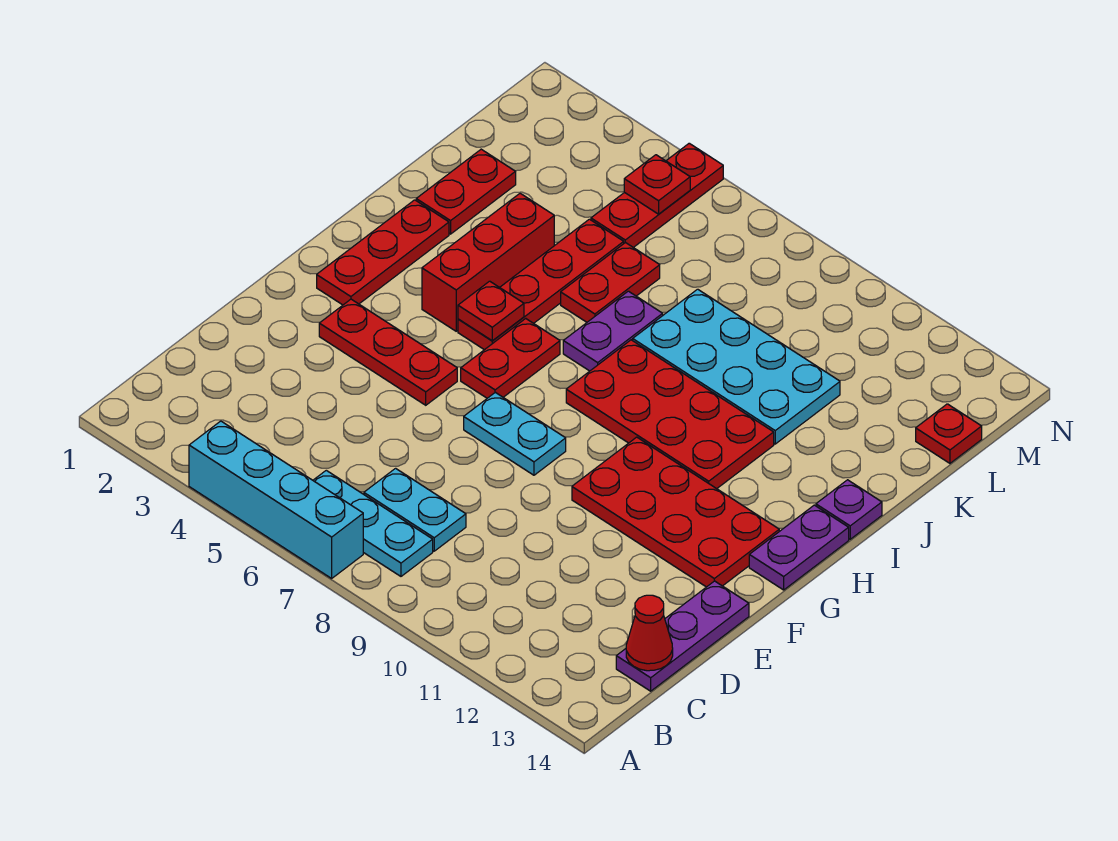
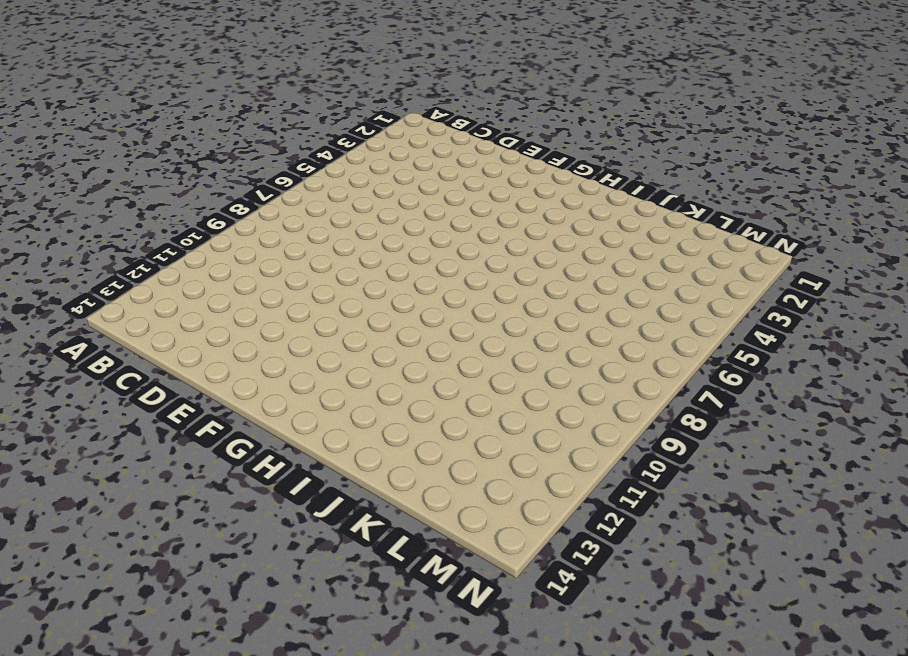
none -> cyan 1x4 brick [189,421,363,578]
none -> cyan 1x3 plate [313,470,433,576]
none -> cyan 1x2 plate [364,468,466,551]

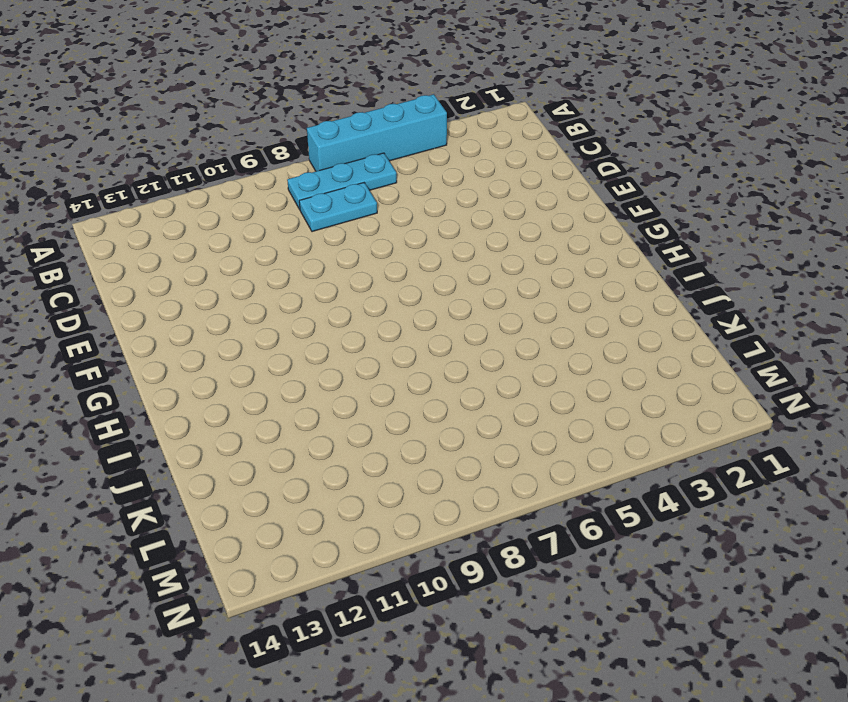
none -> purple 1x3 plate [616,581,749,691]
none -> red 1x3 plate [319,299,457,405]
none -> cyan 1x2 plate [464,392,566,475]

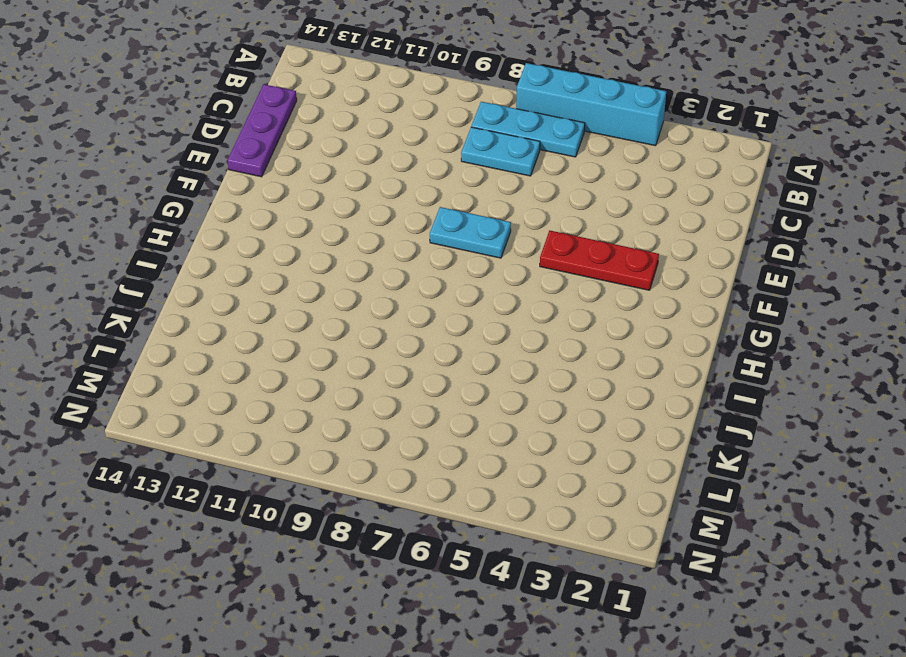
none -> red 2x4 plate [572,437,779,587]
none -> red 1x3 plate [317,200,449,305]
none -> red 1x2 plate [461,319,560,398]

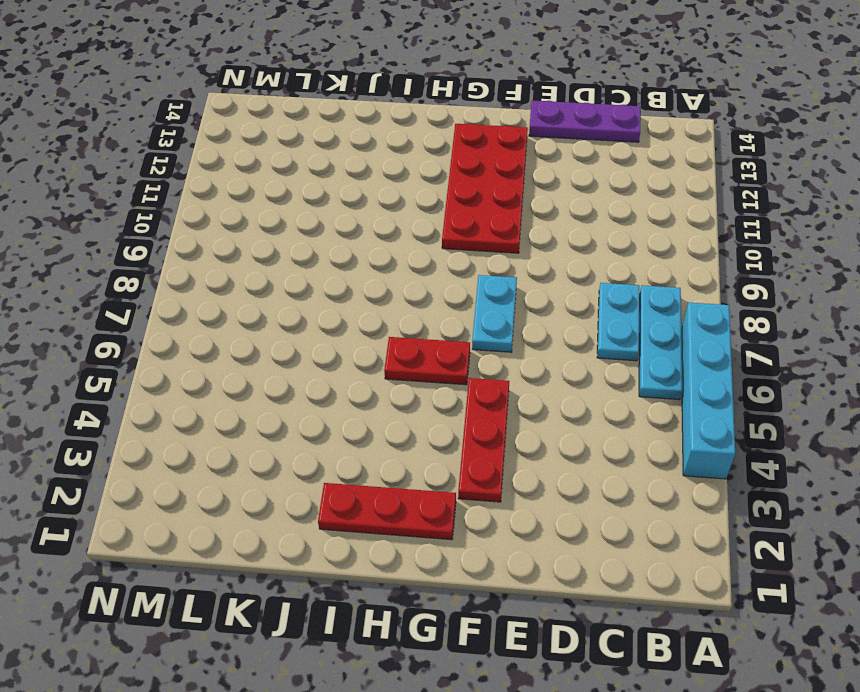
none -> purple 1x2 plate [749,505,849,590]
none -> red 1x3 brick [422,193,554,331]
none -> red 1x4 plate [458,219,624,350]

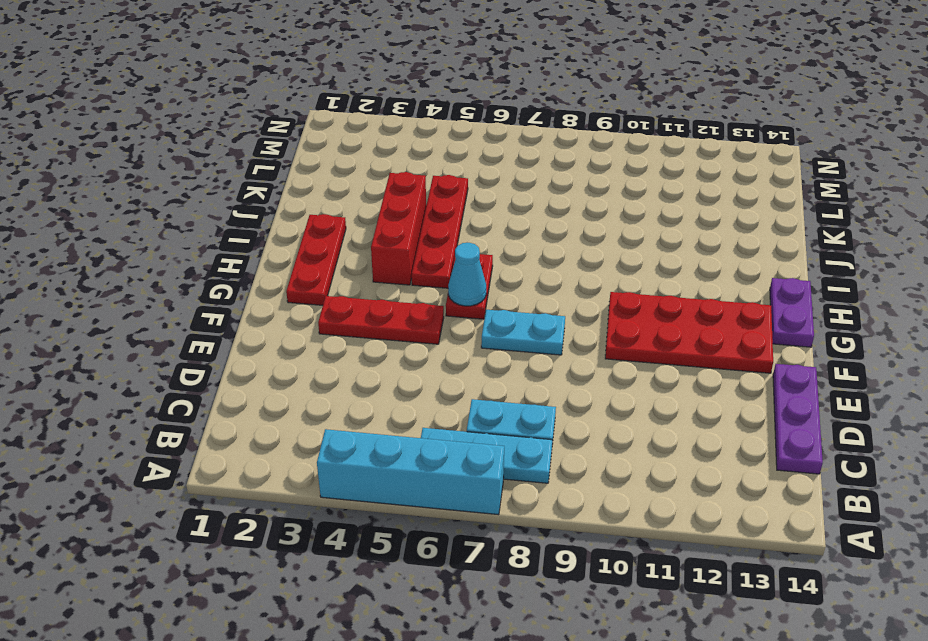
cyan 1x1 cone [448,243,486,306] -> none
none -> red 2x4 plate [566,340,774,489]
none -> purple 1x2 plate [563,291,663,371]
none -> purple 1x1 plate [816,480,882,539]

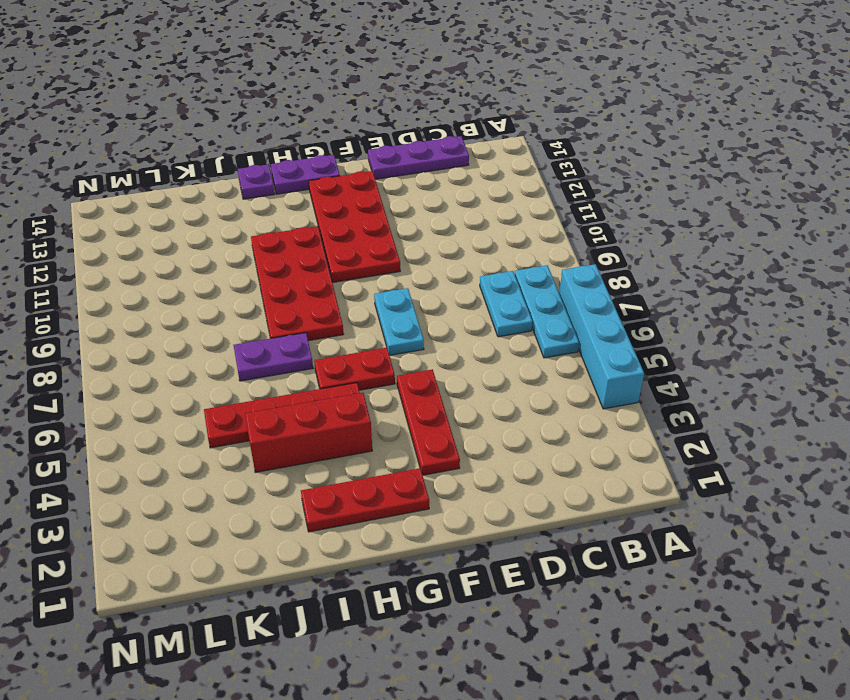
none -> red 1x2 plate [416,149,516,234]
none -> red 1x2 plate [561,242,660,322]
none -> cyan 2x4 plate [633,289,840,444]

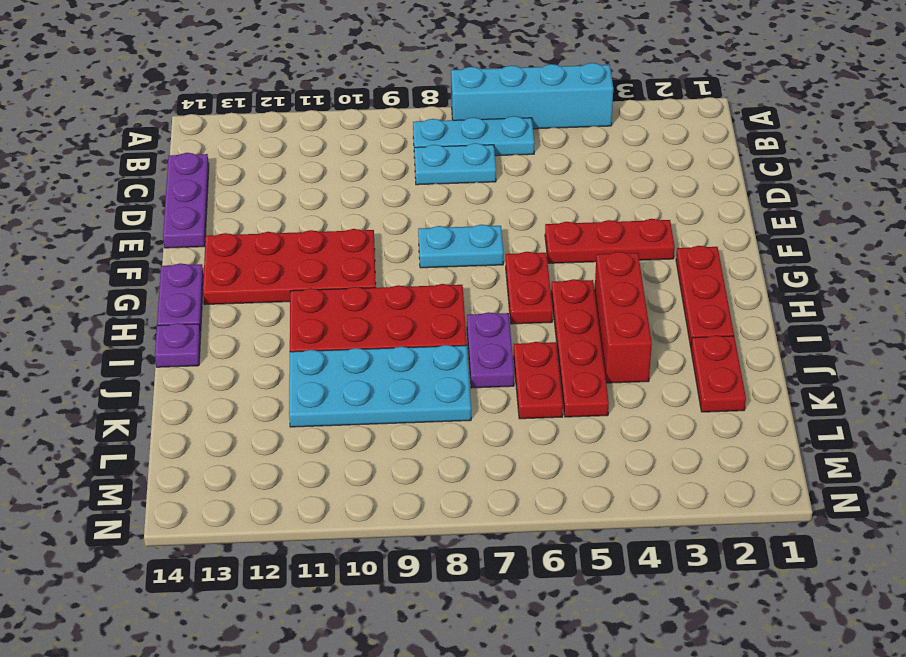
none -> red 1x3 plate [591,143,723,247]
none -> red 1x1 plate [916,404,982,463]
none -> red 1x1 cone [626,595,673,671]

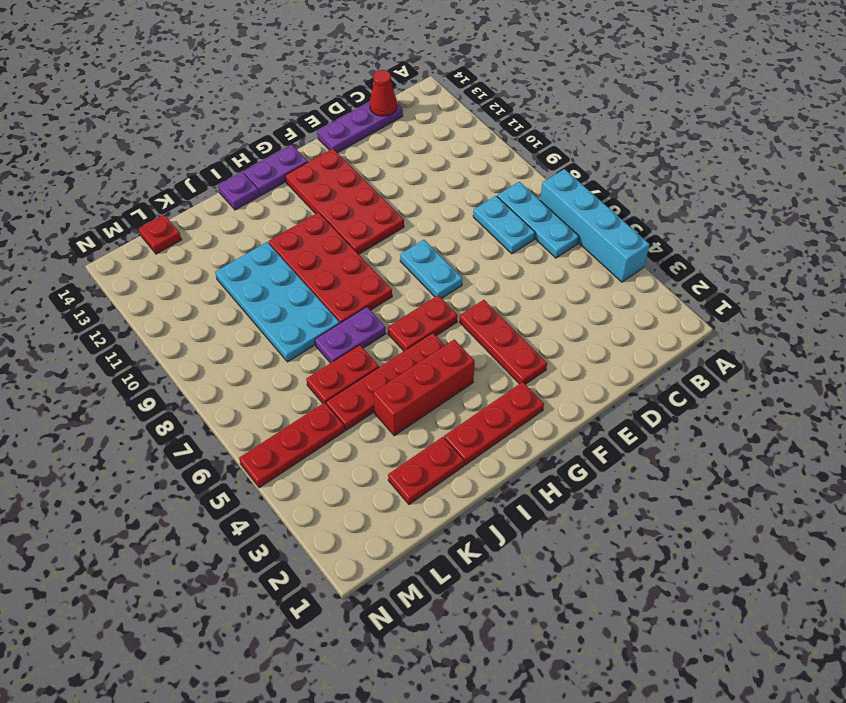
none -> red 1x1 plate [458,281,524,341]
none -> red 1x1 plate [624,155,690,214]

